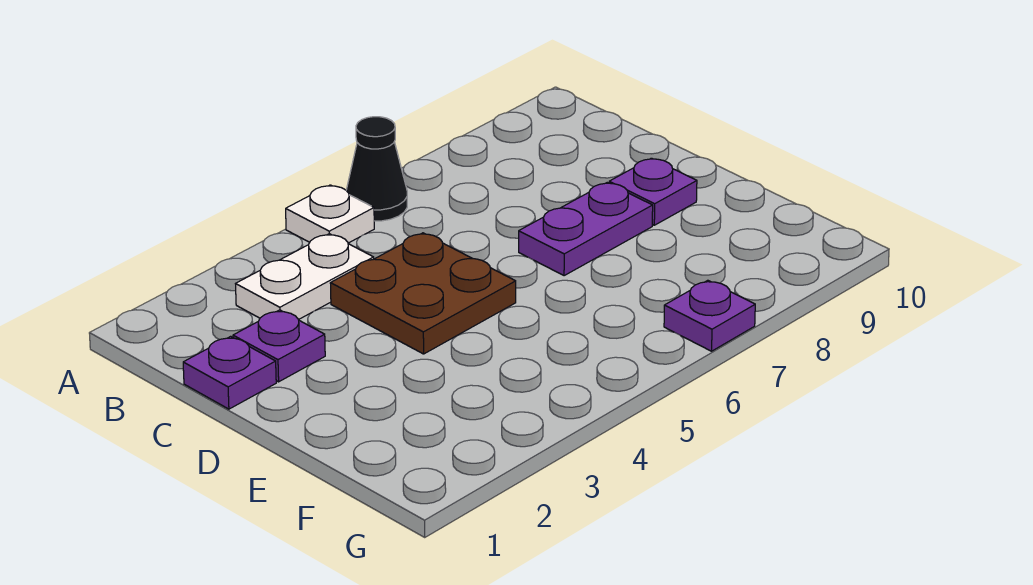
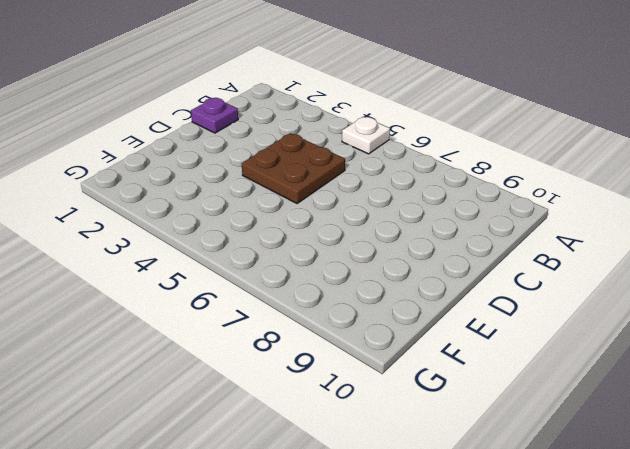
none -> black 1x1 cone [346,117,407,221]
none -> white 1x2 plate [236,234,374,320]

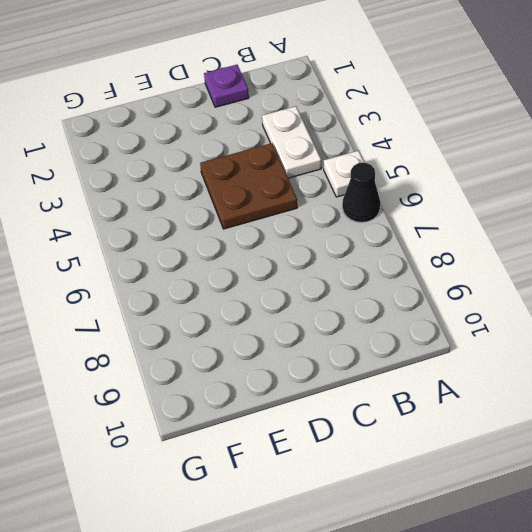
none -> purple 1x1 plate [233,310,325,382]
none -> purple 1x2 plate [519,183,653,276]

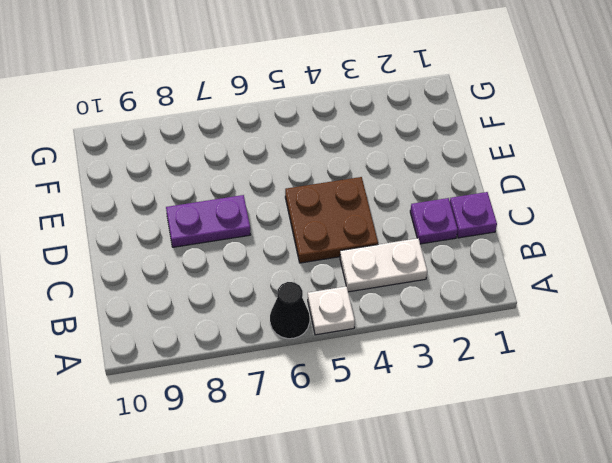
none -> purple 1x1 plate [609,158,697,225]
none -> purple 1x1 plate [664,280,755,351]

